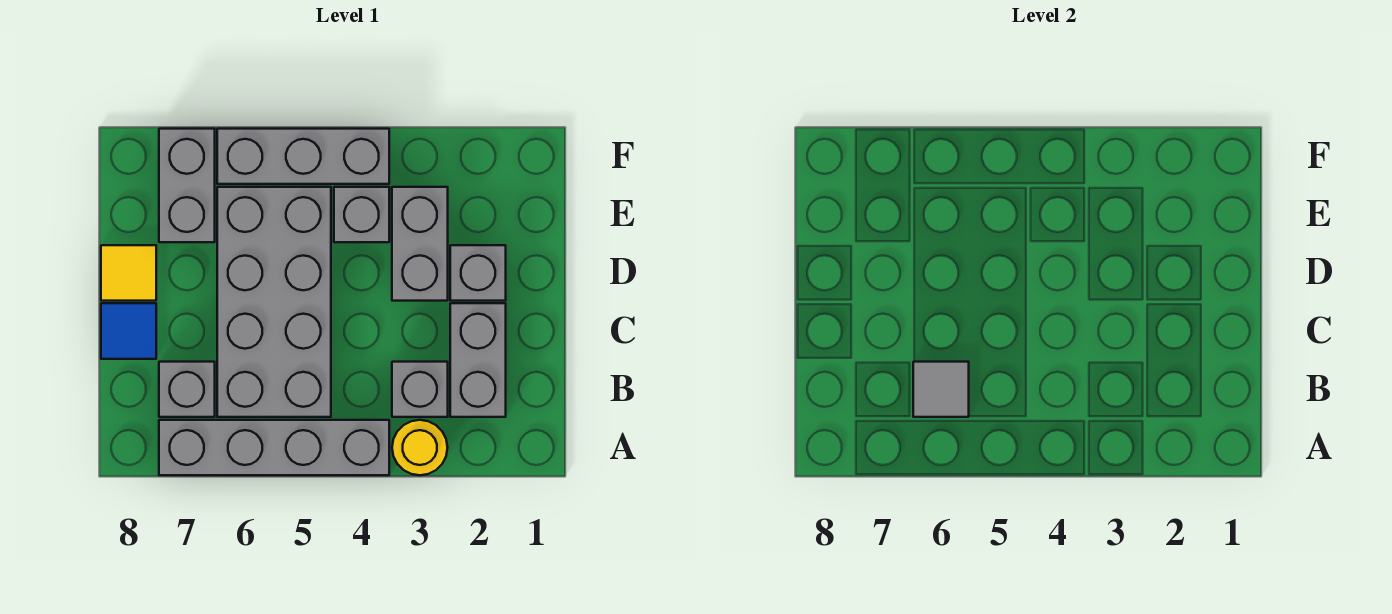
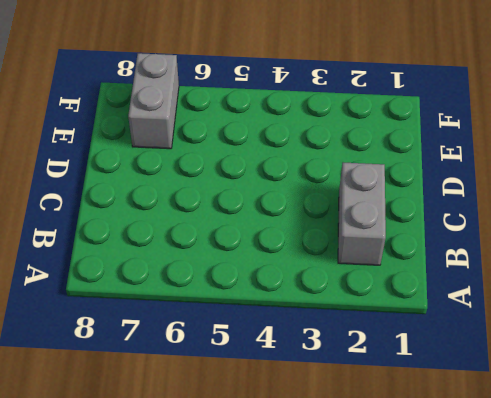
none -> yellow 1x1 round brick [392,420,448,475]
none -> grey 1x4 brick [159,420,389,475]
none -> grey 1x1 brick [392,362,448,417]

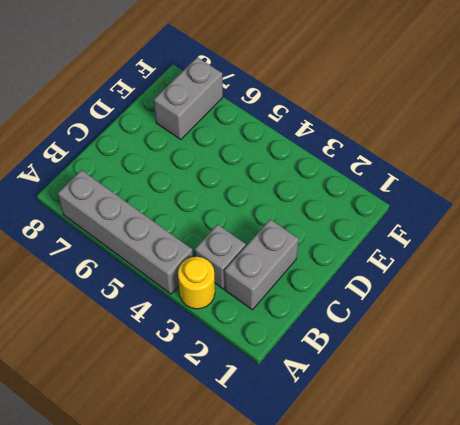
none -> grey 2x4 brick [217,187,331,417]
none -> grey 1x1 brick [159,362,215,417]
none -> blue 1x1 tile [101,303,156,359]

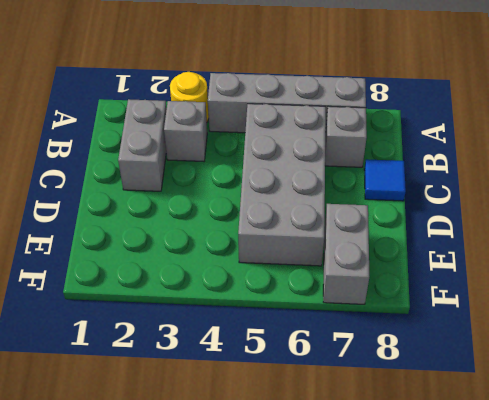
none -> grey 1x1 brick [450,245,506,301]
none -> grey 1x2 brick [392,187,448,301]
none -> yellow 1x1 tile [101,245,156,301]

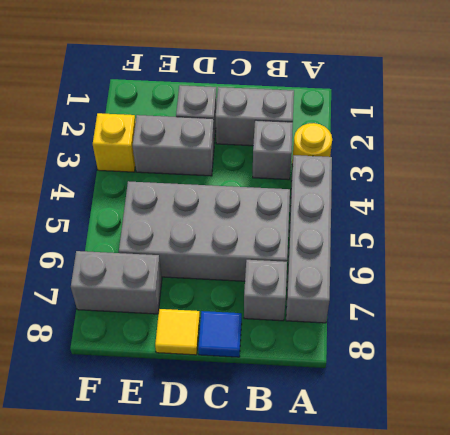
yellow 1x1 brick [93,113,136,172] -> none
none -> grey 1x1 brick [334,187,389,242]
none -> grey 1x3 brick [217,129,389,184]
none -> grey 1x1 tile [913,362,969,417]

